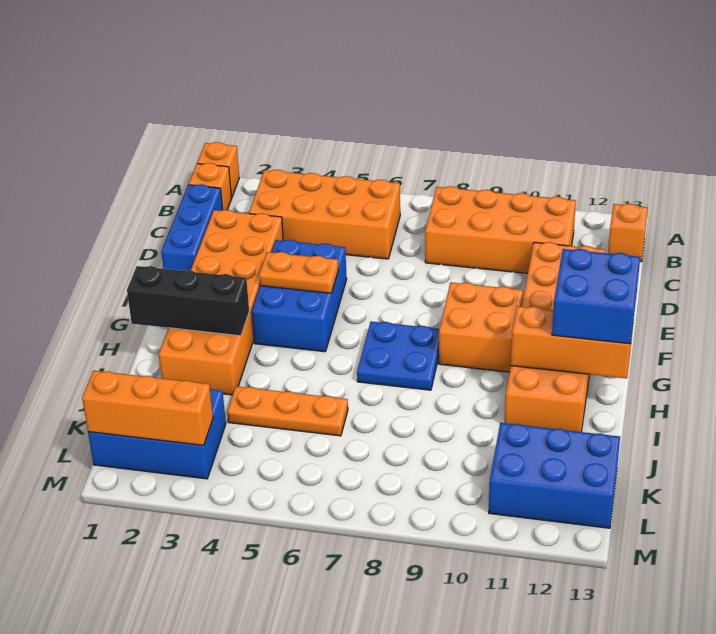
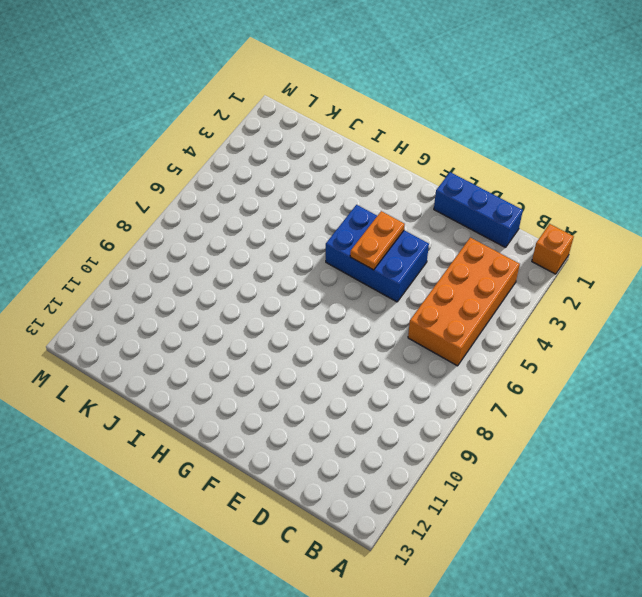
none -> orange 1x1 brick [189,163,232,210]
none -> orange 2x4 brick [425,186,576,273]
none -> orange 1x1 brick [608,204,648,262]

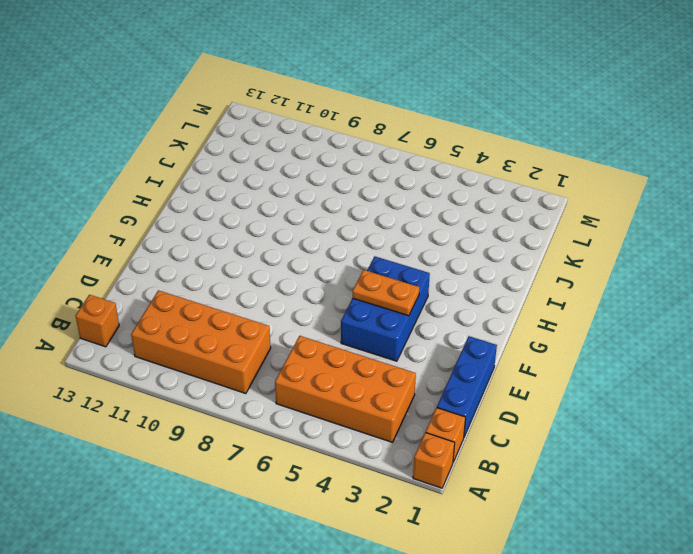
none -> orange 2x6 brick [159,210,283,395]
none -> orange 2x6 brick [505,242,605,432]
none -> orange 2x2 brick [439,282,523,372]

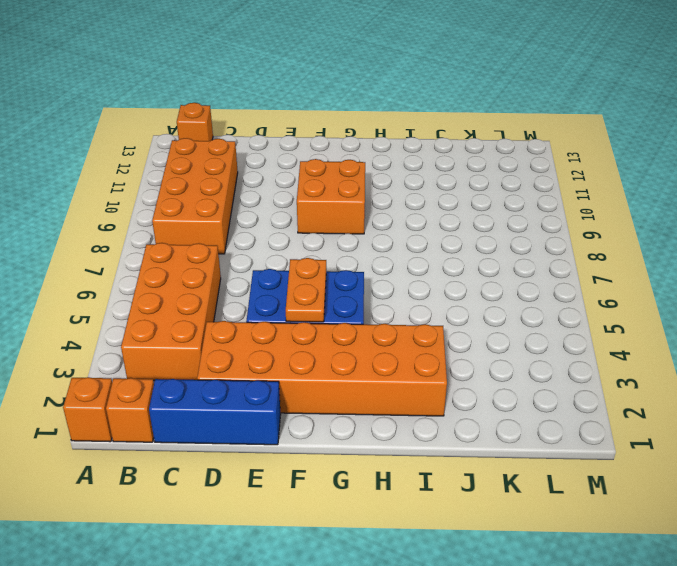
none -> orange 2x6 brick [505,242,605,432]
none -> blue 2x2 plate [357,322,439,390]
none -> orange 1x3 plate [227,386,348,436]

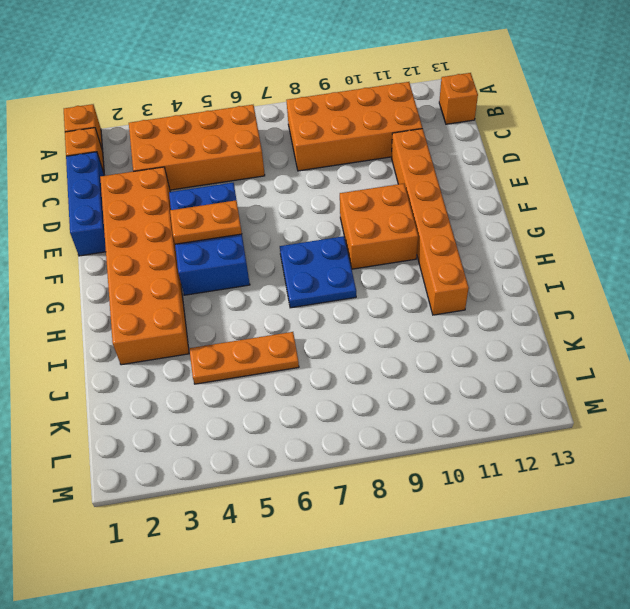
orange 1x6 brick [391,129,469,315] -> orange 2x6 brick [505,242,605,432]
none -> blue 2x3 brick [88,389,226,479]
none -> blue 2x3 brick [489,423,620,528]
none -> black 1x3 brick [127,266,249,336]

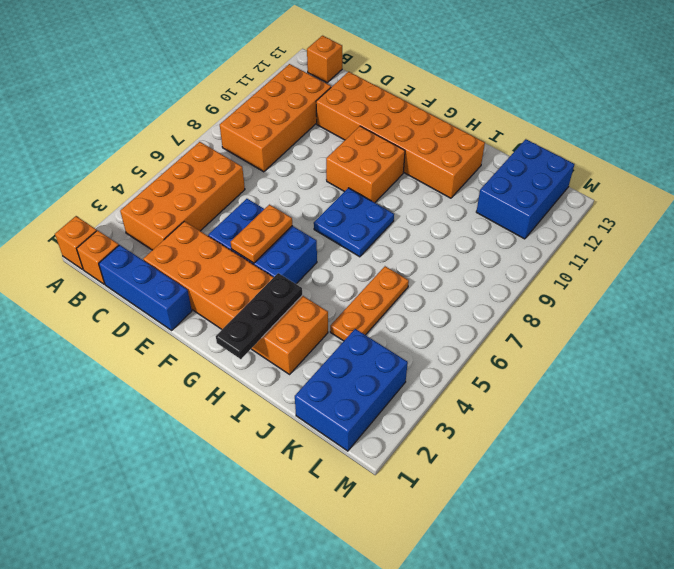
black 1x3 plate [216,273,302,359] -> black 1x3 brick [127,266,249,336]
none -> orange 1x3 brick [511,306,633,378]
none -> orange 1x3 brick [82,371,213,445]
none -> blue 2x2 brick [552,249,640,344]

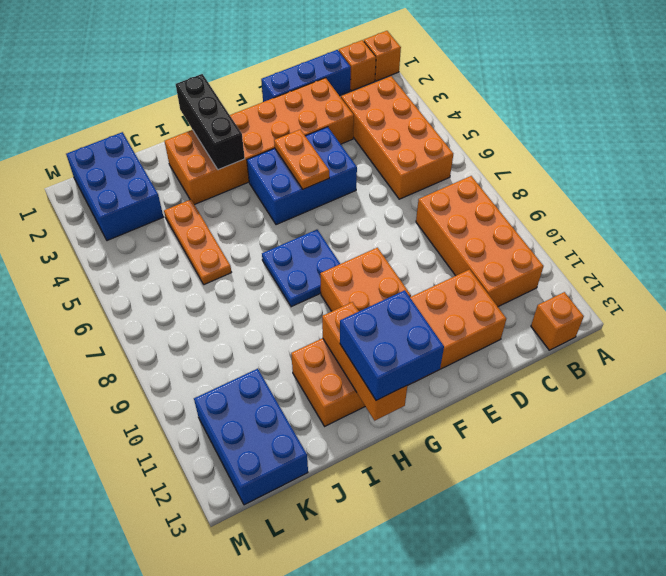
none -> orange 1x3 brick [82,371,213,445]

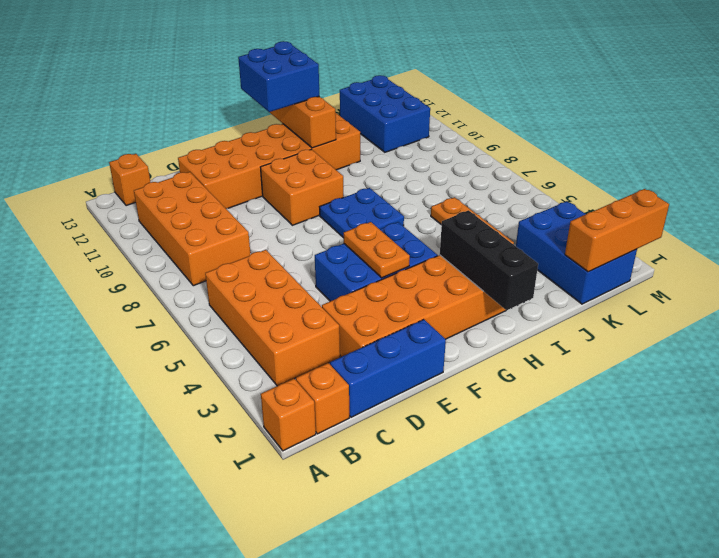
orange 1x3 brick [565,189,669,272] -> orange 1x3 brick turned to [82,371,213,445]

